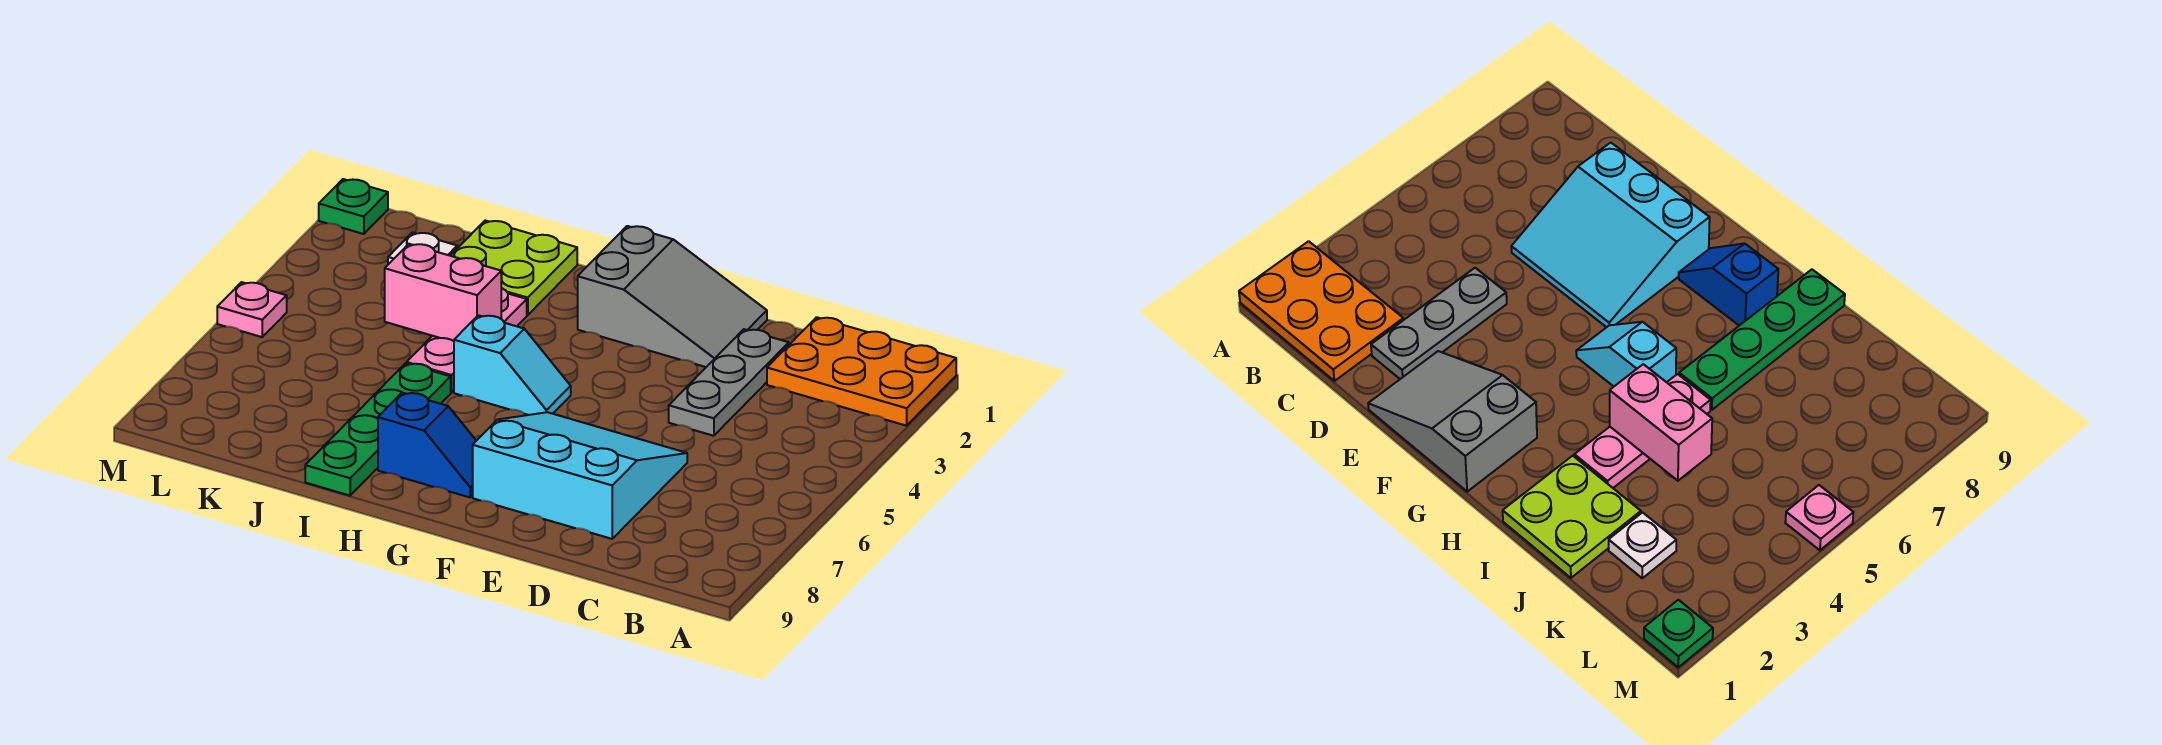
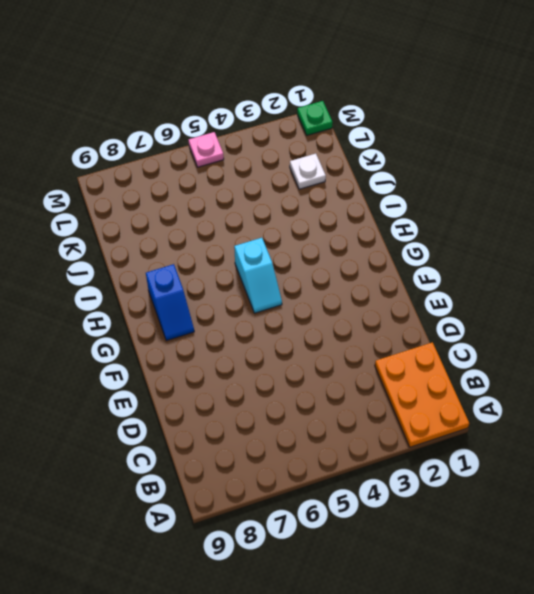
none -> grey 1x3 plate [669,329,789,436]
none -> cyan 3x3 slope [473,412,687,539]
none -> grey 2x3 slope [578,226,767,367]

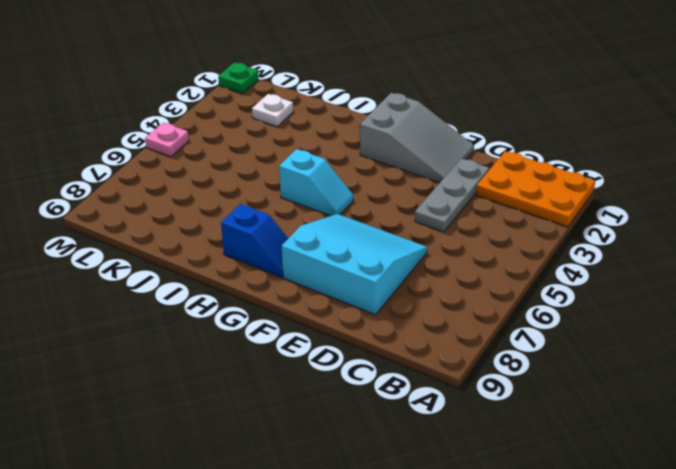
none -> lime 2x2 plate [450,221,577,315]
none -> pink 1x3 plate [407,288,527,392]
none -> green 1x4 plate [305,363,451,496]

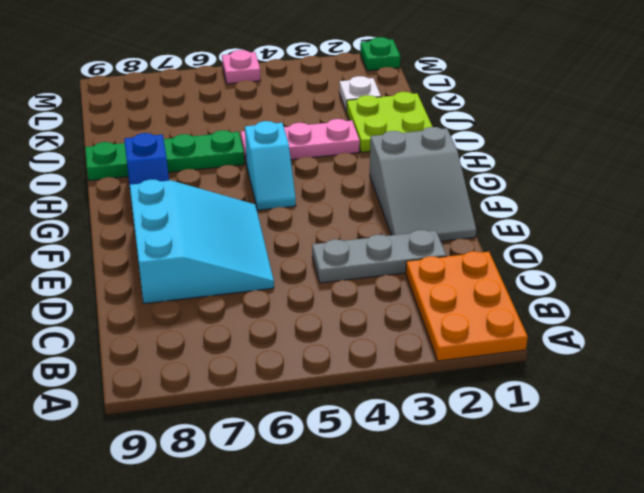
none -> pink 1x2 brick [385,244,501,341]

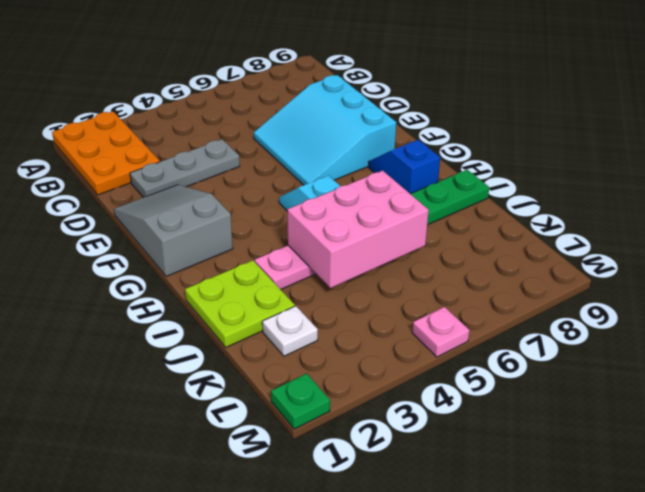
pink 2x3 brick [287,171,429,288] -> pink 1x2 brick [385,244,501,341]

